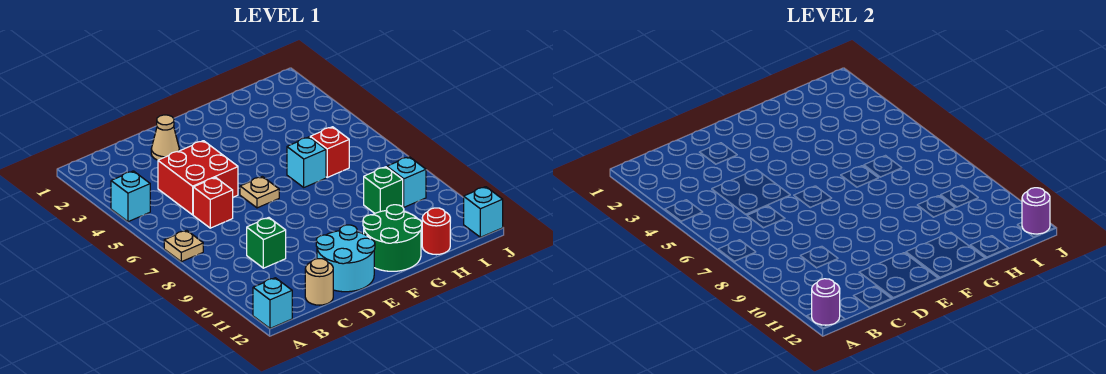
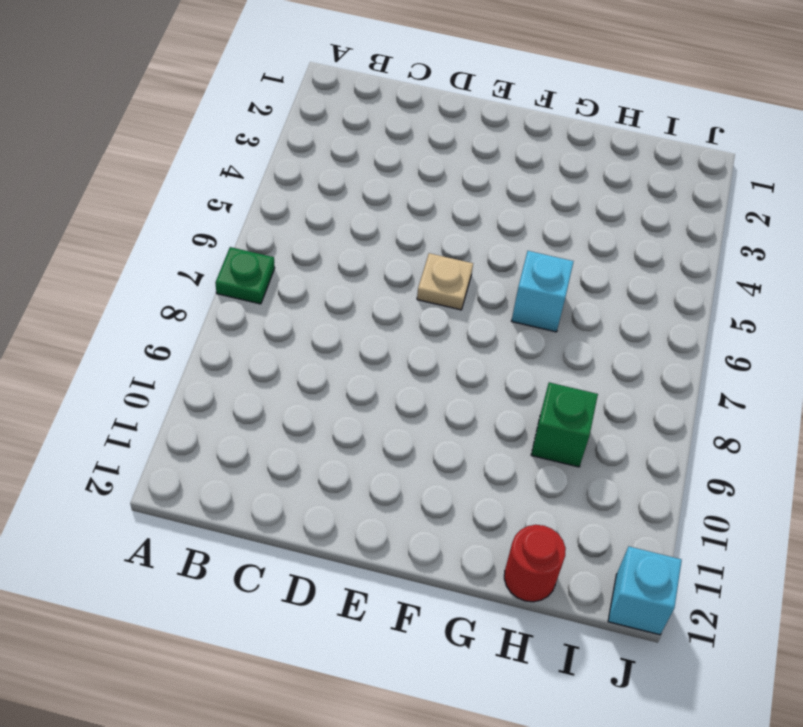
green 1x1 plate [215,247,275,304] -> tan 1x1 plate [164,230,203,262]
none -> cyan 1x1 brick [111,171,150,222]
none -> cyan 1x1 brick [253,278,292,328]
none -> red 2x2 brick [158,141,238,215]

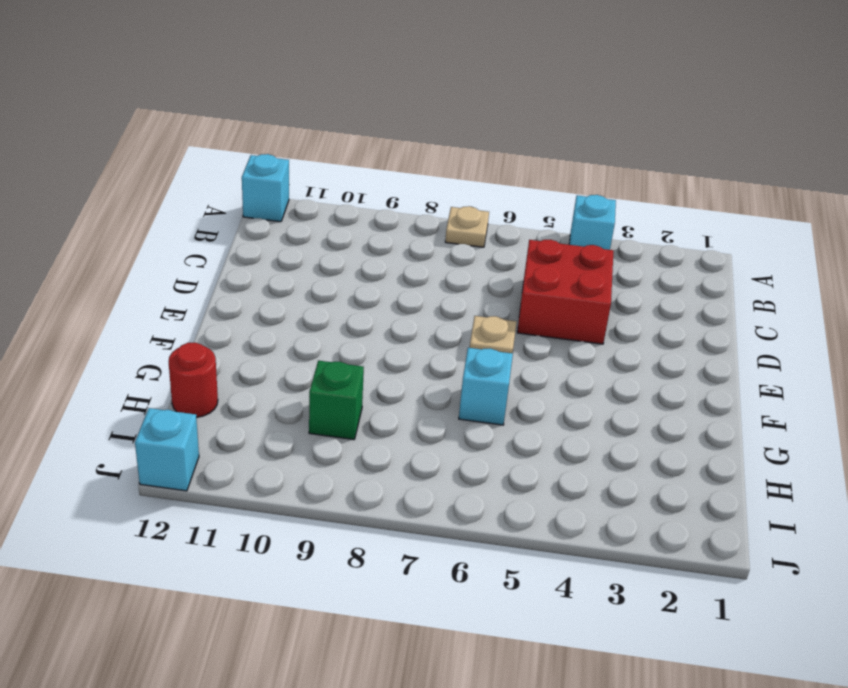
none -> red 1x1 brick [193,177,233,228]
none -> green 1x1 brick [247,218,286,268]
none -> tan 1x1 round brick [305,259,333,305]

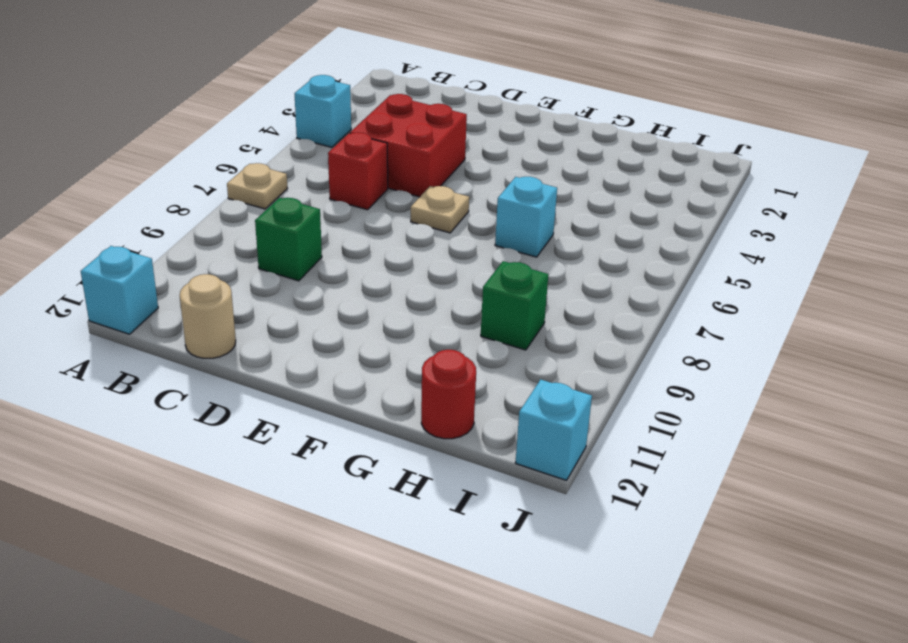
none -> tan 1x1 cone [151,115,179,160]
none -> cyan 2x2 round brick [316,225,375,292]
none -> green 2x2 round brick [363,205,422,271]

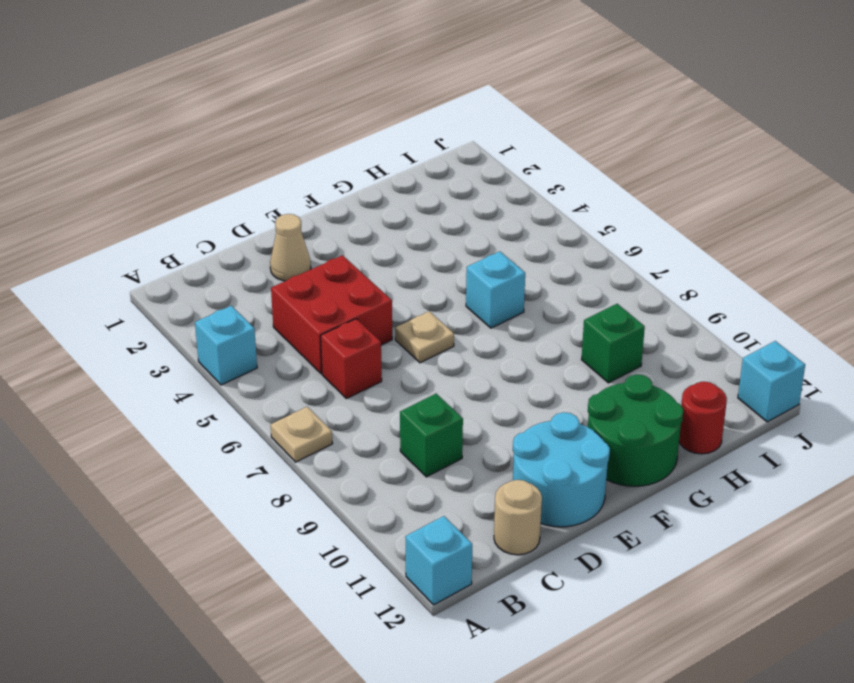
none -> red 1x1 brick [310,127,349,177]
none -> cyan 1x1 brick [387,157,426,207]
none -> purple 1x1 round brick [812,279,840,325]

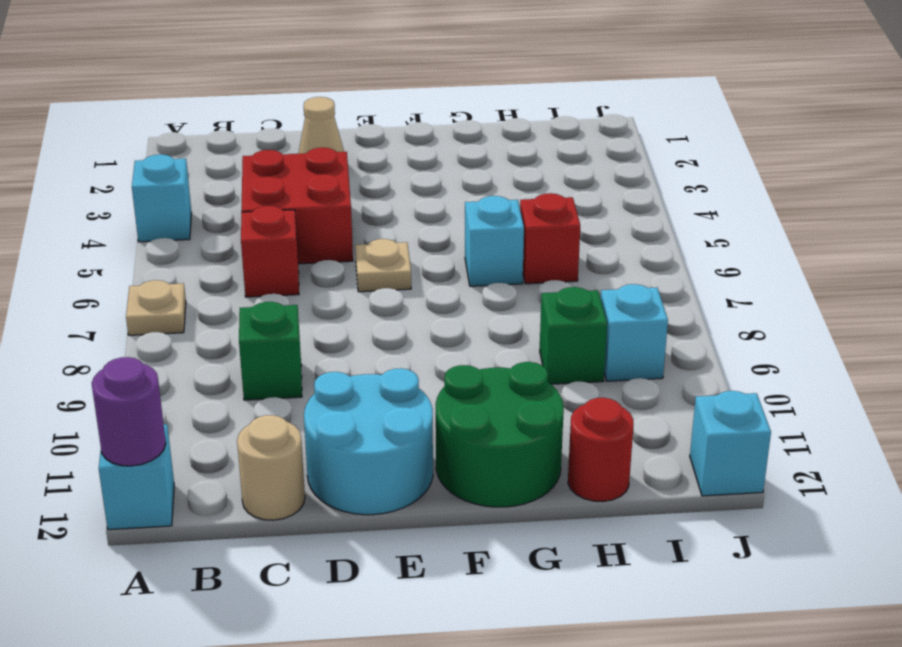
none -> purple 1x1 round brick [1022,188,1050,234]

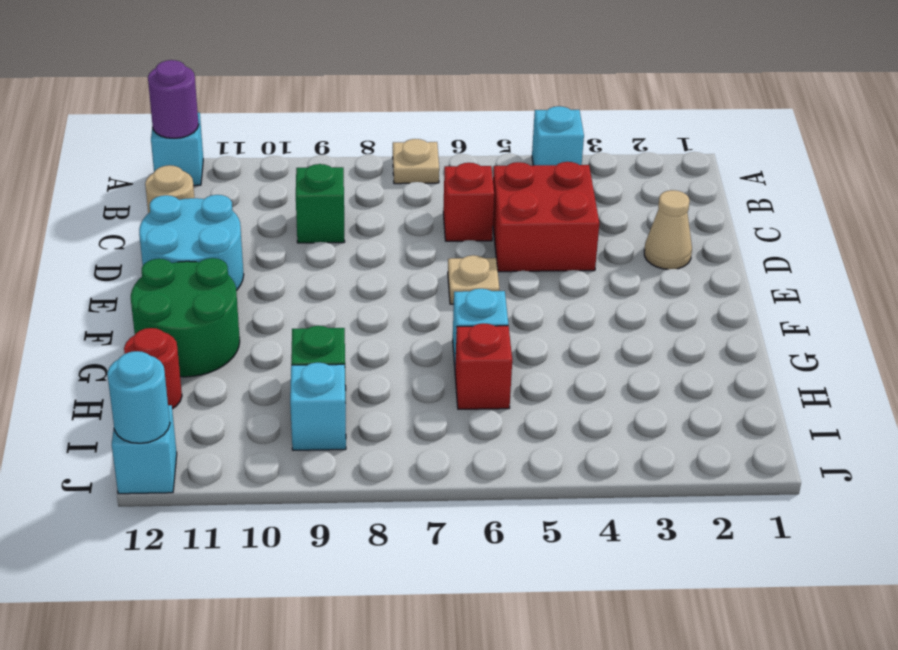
cyan 1x1 round brick [107,351,170,443] -> purple 1x1 round brick [1022,188,1050,234]

